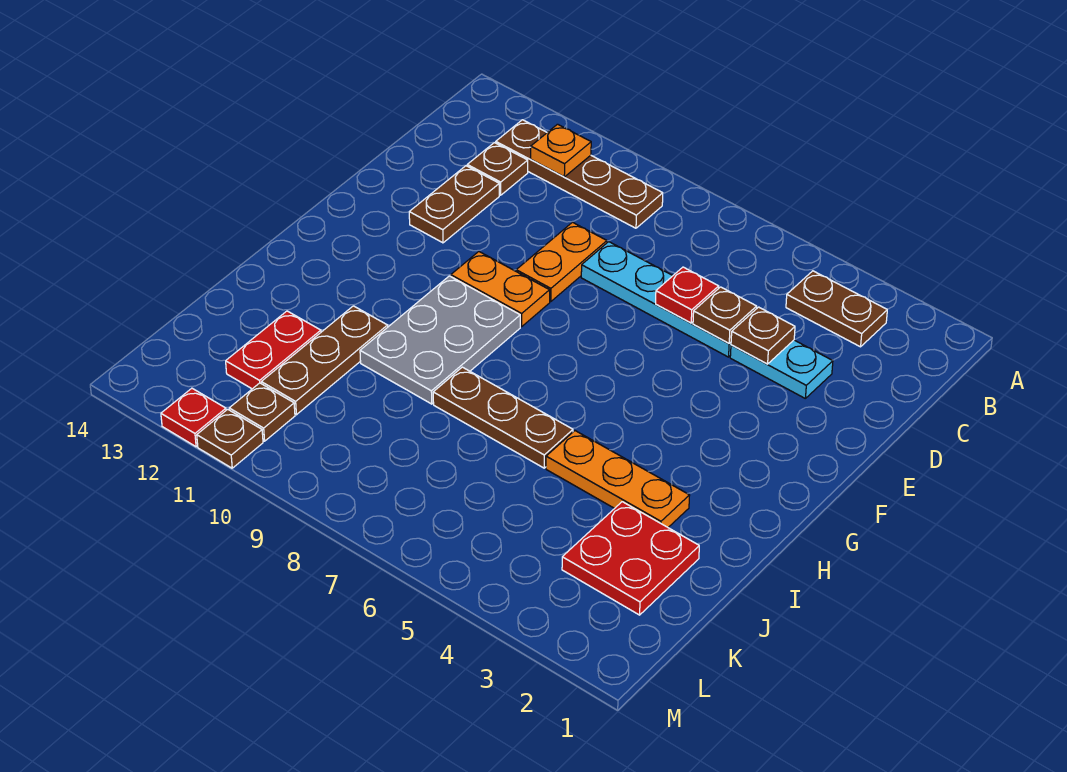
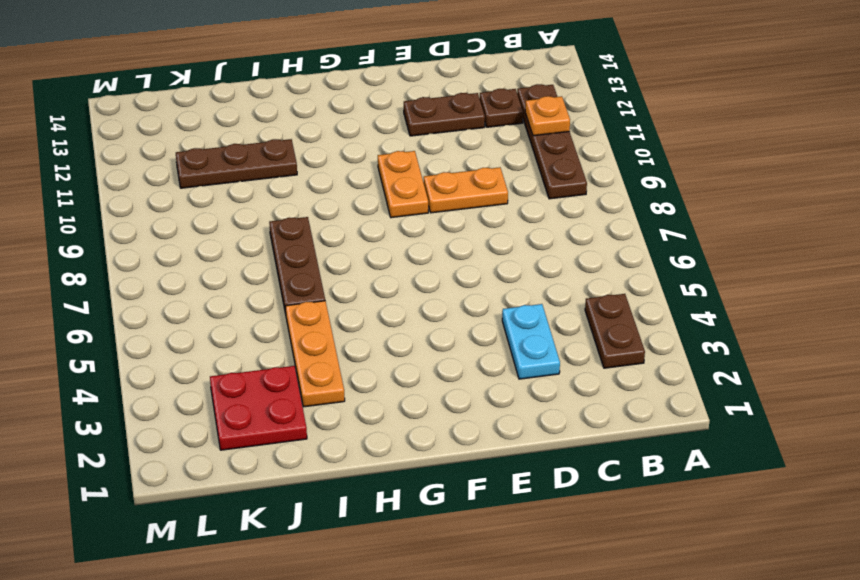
none -> cyan 1x4 plate [581,242,731,357]
none -> grey 2x3 plate [360,276,520,404]
none -> red 1x2 plate [226,311,321,389]

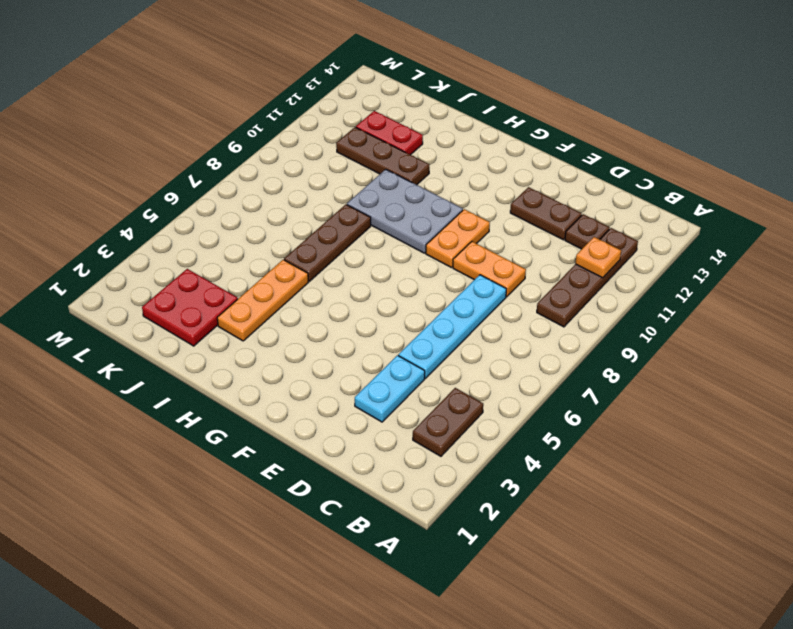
none -> brown 1x1 plate [229,383,295,441]
none -> brown 1x1 plate [197,409,263,468]
none -> red 1x1 plate [161,388,226,447]

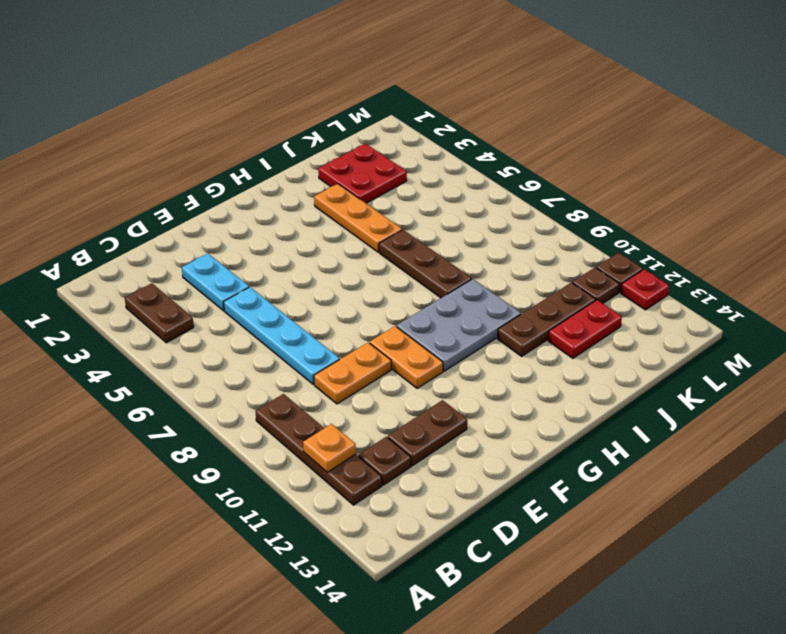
none -> brown 1x1 plate [731,307,795,364]
none -> brown 1x1 plate [693,287,757,343]
none -> red 1x1 plate [656,267,719,323]

